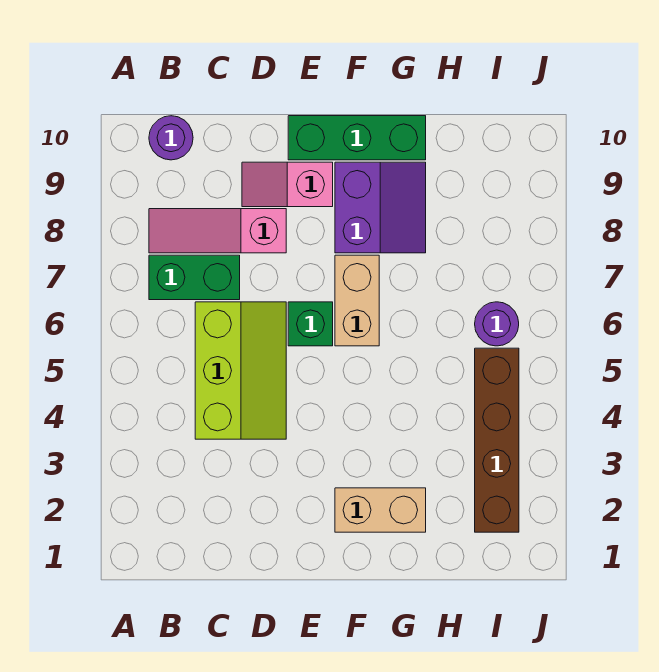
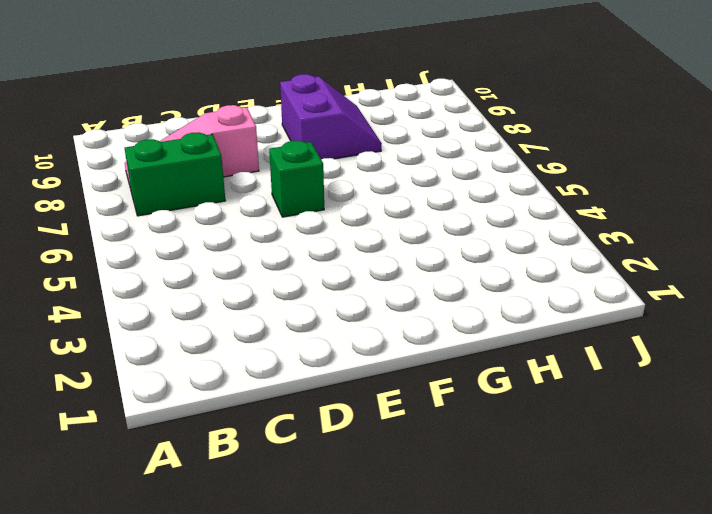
none -> purple 1x1 round brick [149,116,193,160]
none -> lime 2x3 slope [195,302,286,439]
none -> pink 1x2 slope [242,162,333,207]

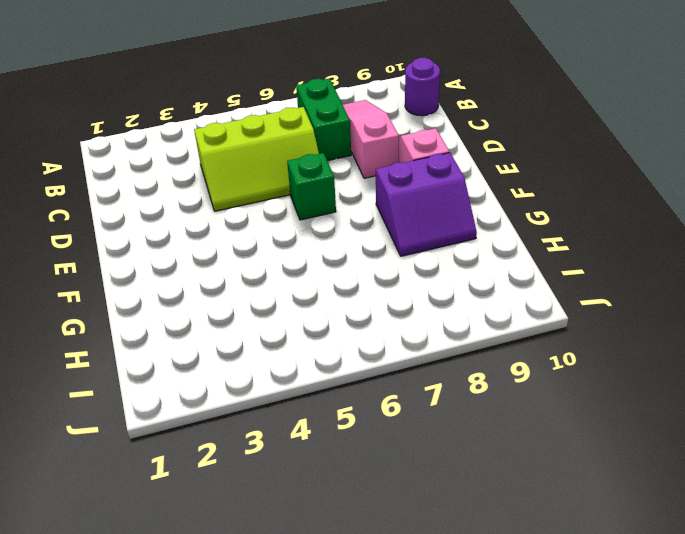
none -> green 1x3 brick [288,116,426,160]
none -> tan 1x2 brick [335,488,426,532]
none -> tan 1x2 brick [335,255,379,346]

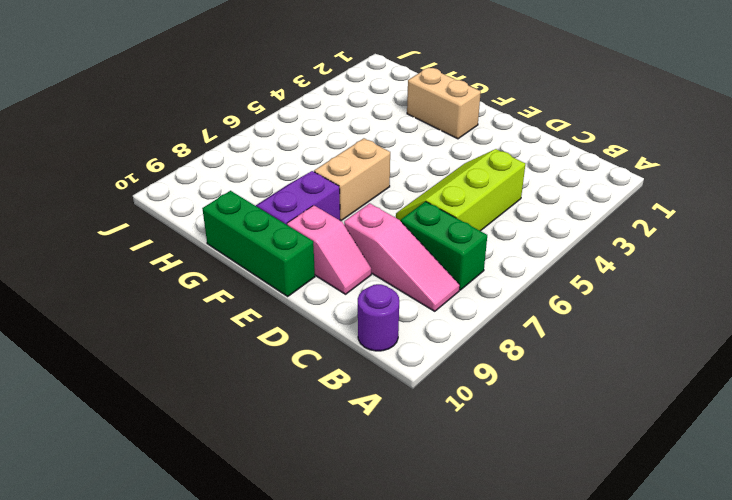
none -> green 1x1 brick [288,302,333,346]
none -> brown 1x4 brick [475,348,519,532]
none -> purple 1x1 round brick [475,302,519,346]

